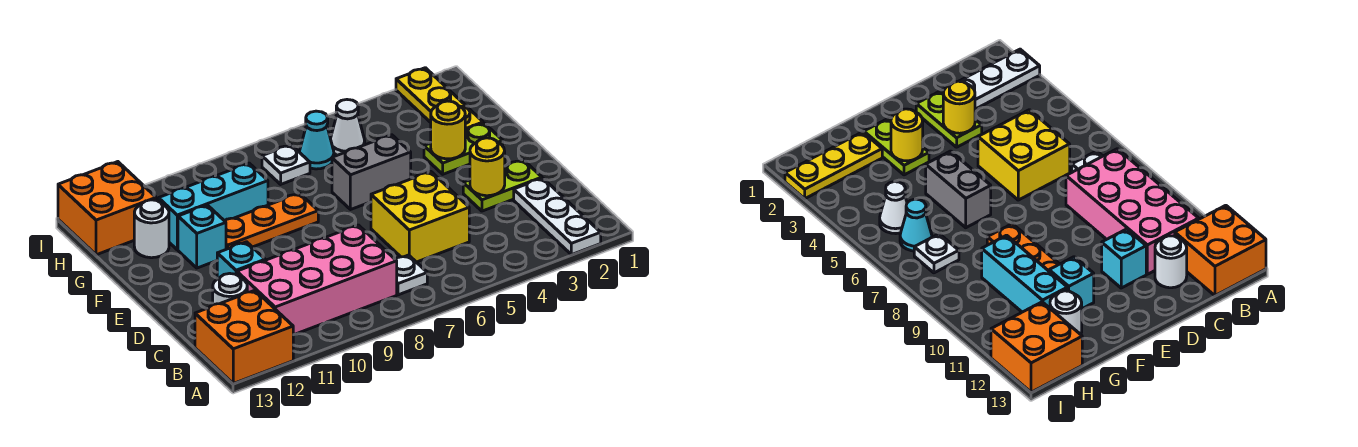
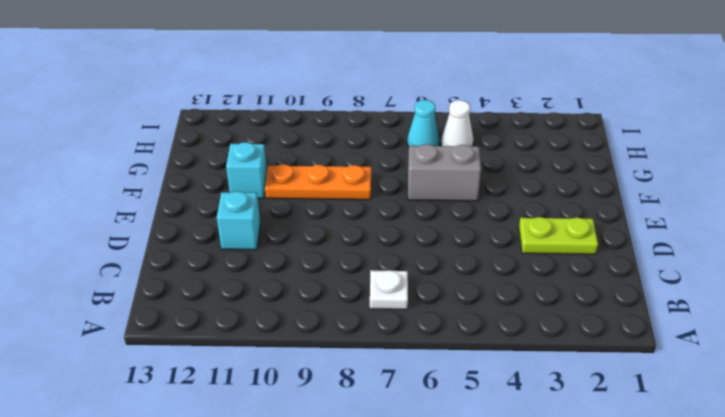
none -> white 1x3 plate [514,178,601,255]
none -> orange 2x2 brick [195,290,293,383]
none -> pink 2x4 brick [237,225,397,335]

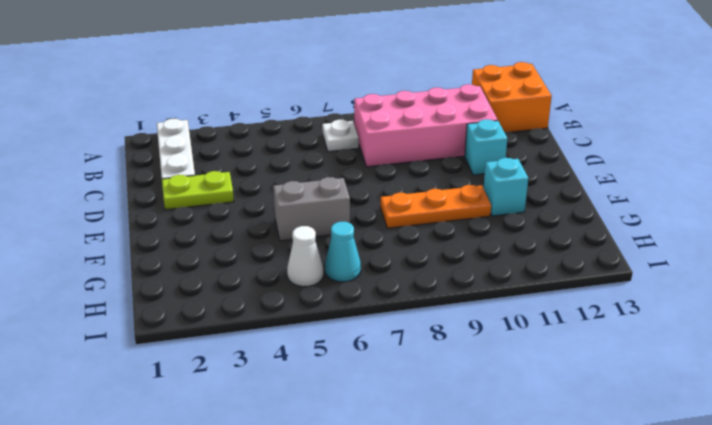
none -> yellow 2x2 brick [371,172,469,262]
none -> white 1x1 round brick [213,273,247,304]
none -> lime 1x2 plate [424,123,503,174]

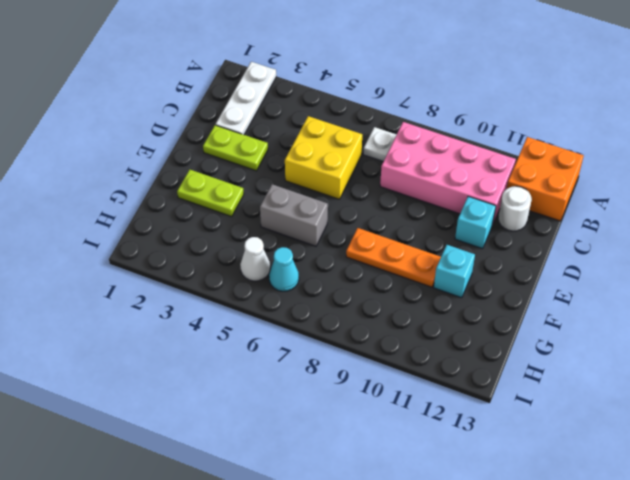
none -> yellow 1x3 plate [396,68,483,130]
none -> cyan 1x3 brick [159,163,268,250]
none -> white 1x1 round brick [134,200,169,258]

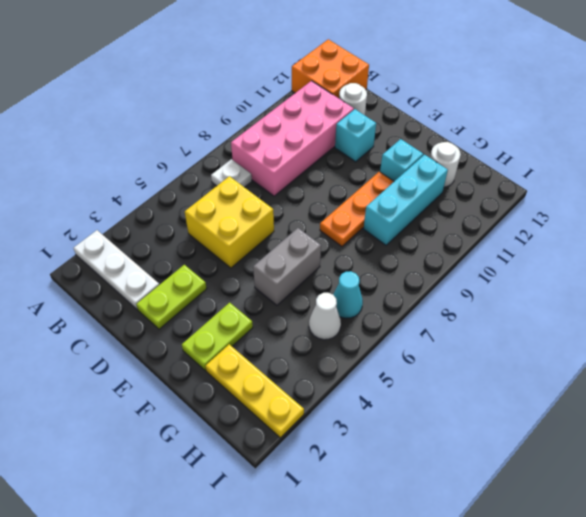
none -> white 1x1 plate [262,145,310,184]
none -> orange 2x2 brick [58,162,156,255]
none -> yellow 1x1 round brick [470,138,505,196]

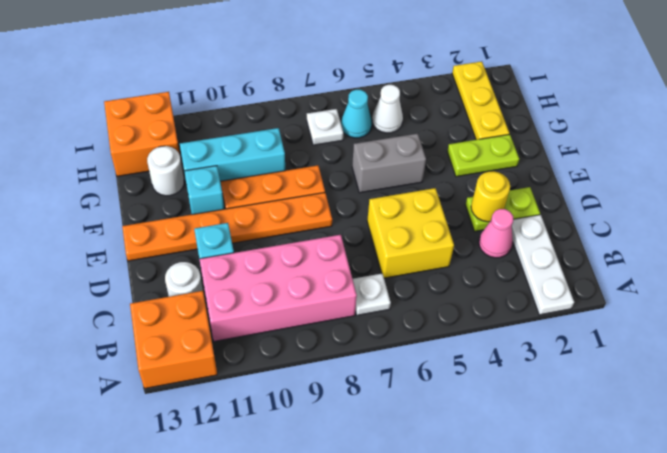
pink 1x1 cone [479,209,513,258] -> none
orange 1x6 plate [122,193,332,261] -> none
none -> yellow 1x1 round brick [431,101,465,159]

